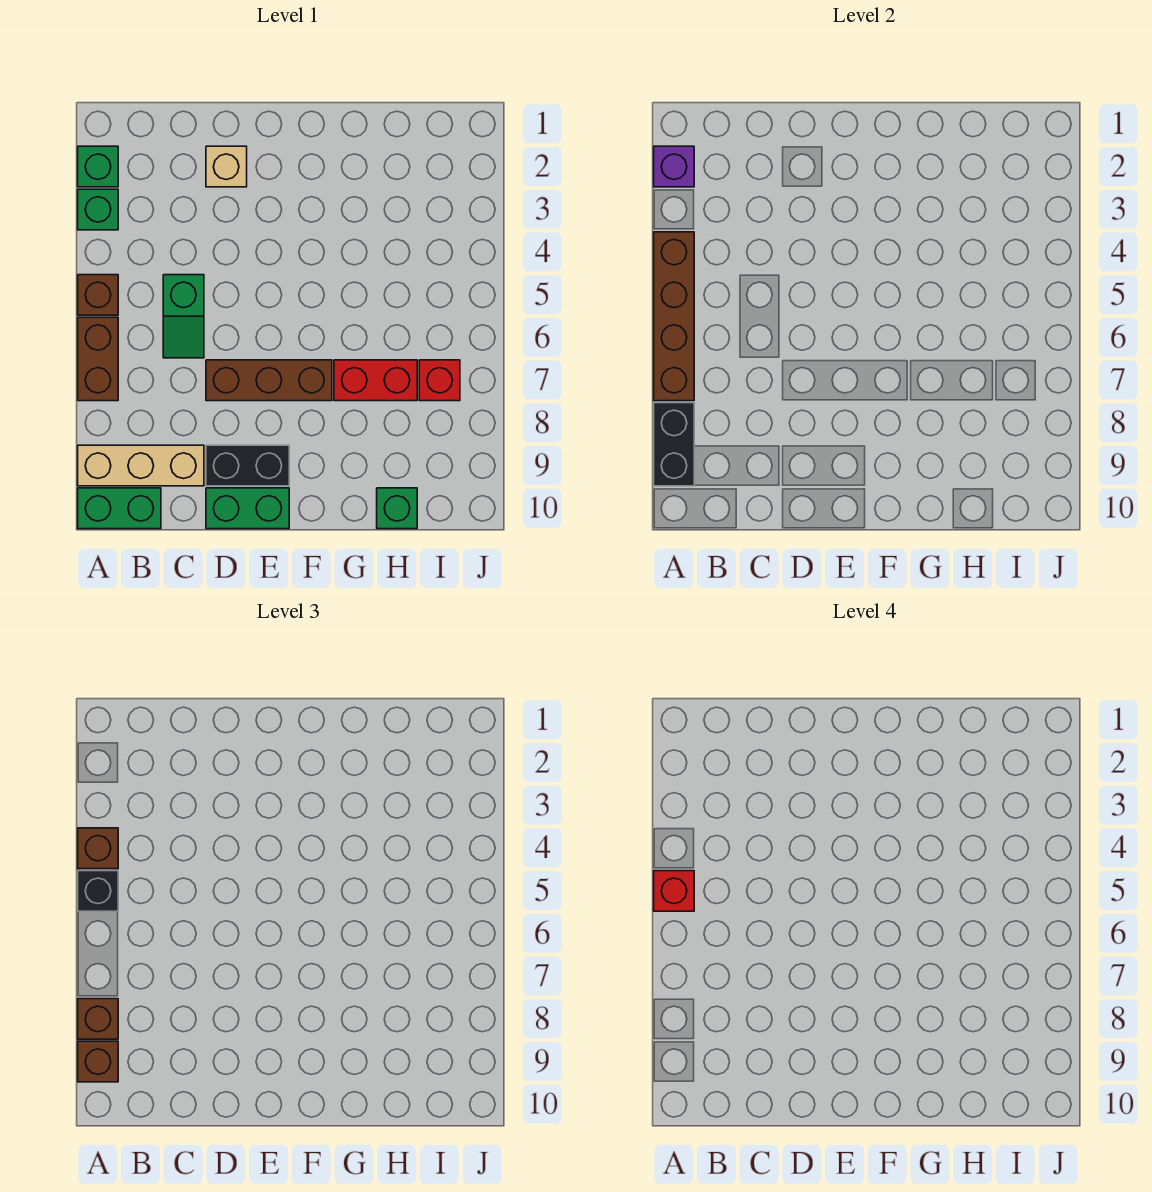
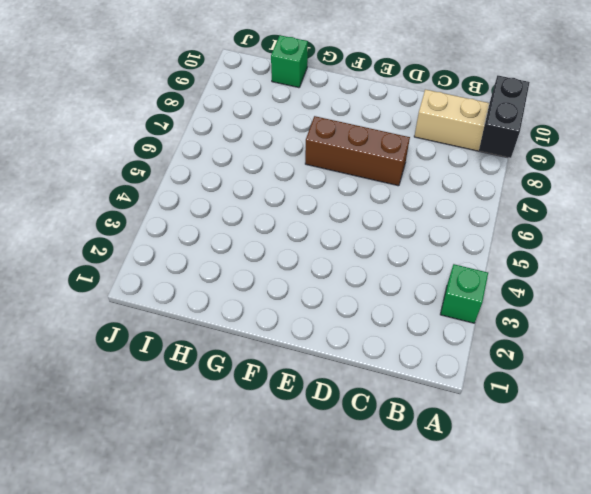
none -> green 1x1 brick [78,146,118,187]
none -> brown 1x1 brick [78,275,118,315]
none -> brown 1x2 brick [78,317,118,401]

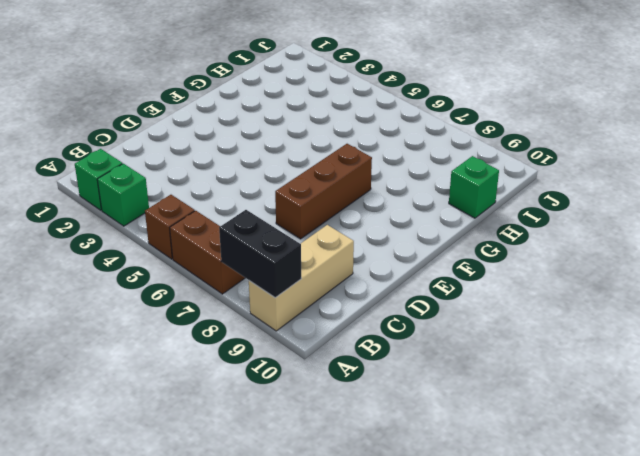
none -> green 1x2 brick [78,488,161,529]
none -> green 1x2 slope [163,275,204,358]
none -> tan 1x1 brick [206,146,247,187]

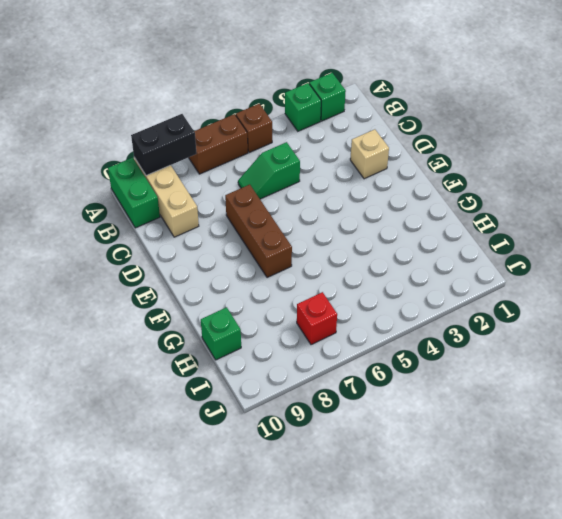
none -> black 1x2 brick [206,445,289,486]
none -> green 1x2 brick [206,488,289,529]
none -> red 1x2 brick [334,360,417,401]

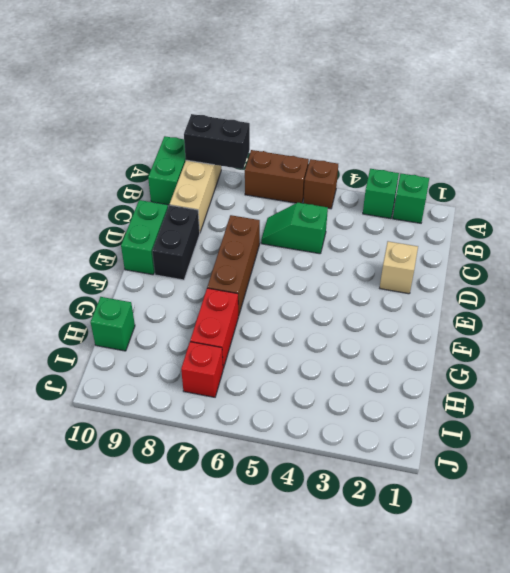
none -> purple 1x1 brick [654,146,694,187]
none -> brown 1x4 brick [654,232,694,401]
none -> brown 1x1 brick [78,828,118,869]

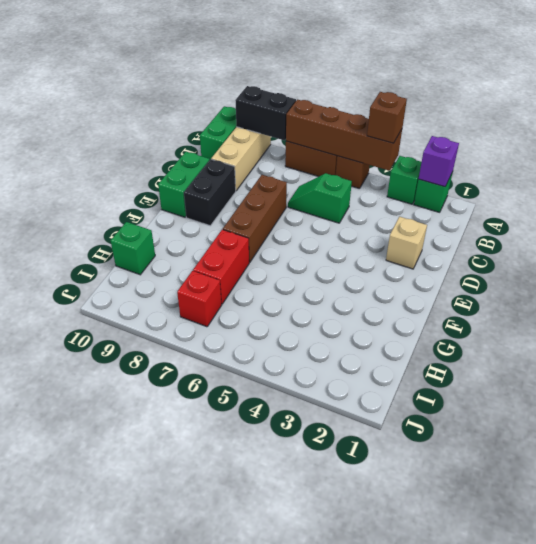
none -> black 1x1 brick [78,871,118,911]
none -> brown 1x1 brick [78,999,118,1039]
none -> brown 1x1 brick [78,1041,118,1082]

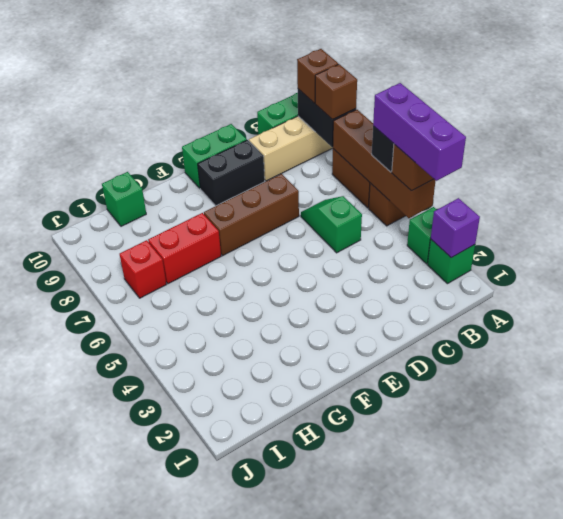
purple 1x3 brick [373,83,466,181] -> red 1x1 brick [654,871,694,911]
none -> tan 1x1 brick [206,146,247,187]

